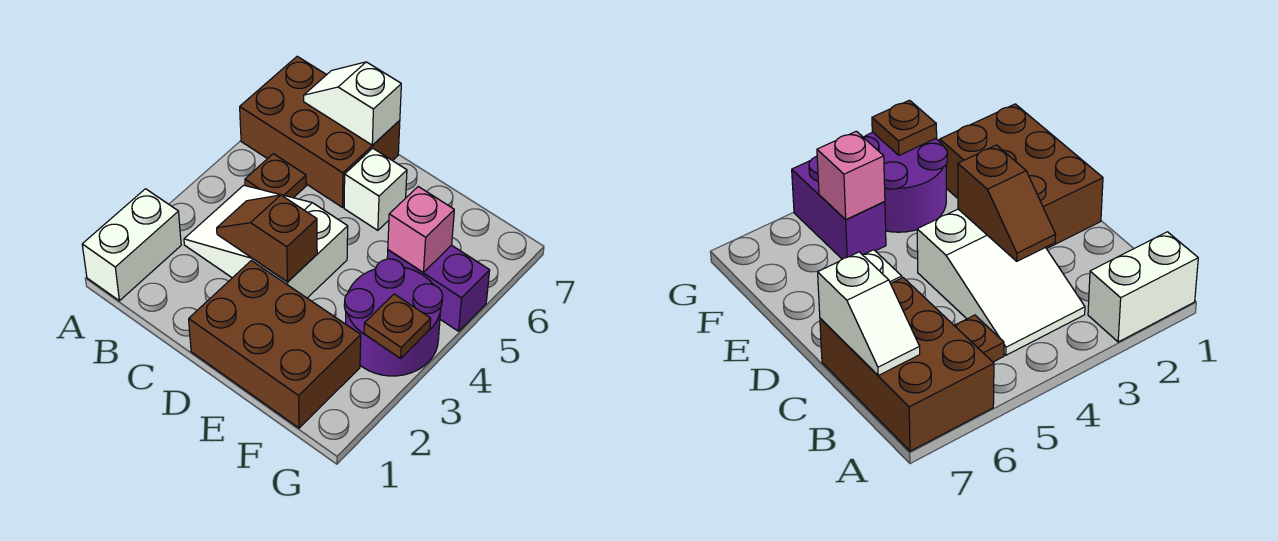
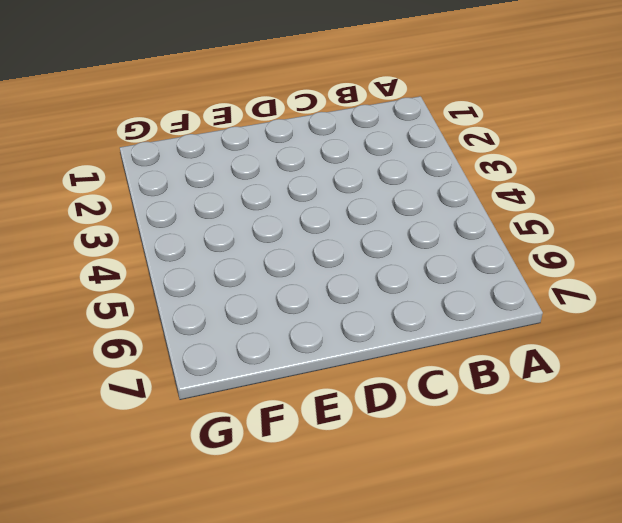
none -> white 1x2 brick [82,189,181,301]
none -> brown 2x3 brick [240,56,400,207]
none -> white 2x3 slope [184,185,348,298]

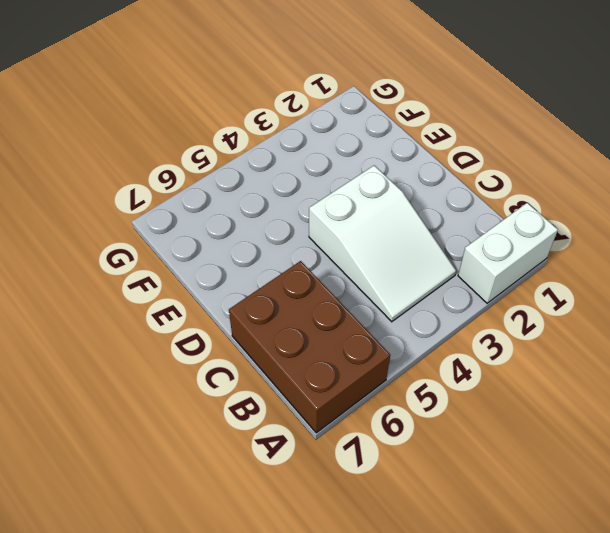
none -> brown 1x1 plate [245,154,306,198]
none -> brown 2x3 brick [189,261,361,428]
none -> white 1x1 brick [344,148,407,230]

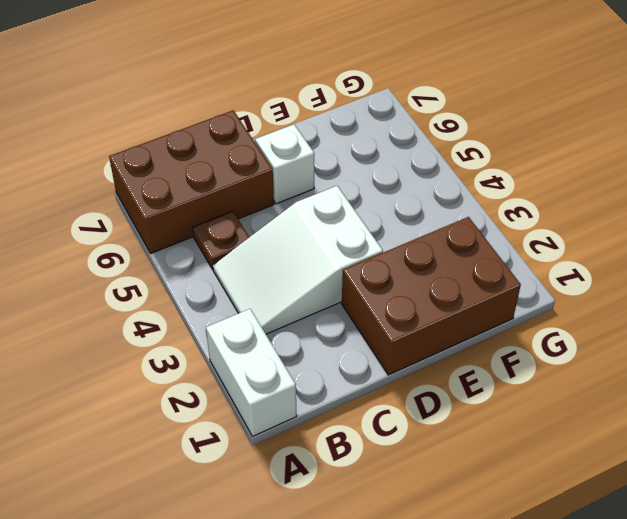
none -> purple 2x2 round brick [344,259,443,376]
none -> purple 1x2 brick [387,245,490,331]
none -> white 1x2 slope [304,62,401,145]

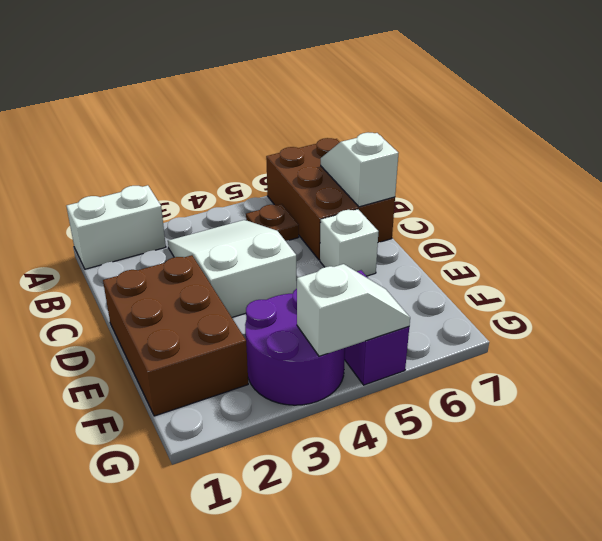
white 1x2 slope [297,264,410,356] -> none
none -> brown 1x2 slope [217,195,317,282]
none -> pink 1x1 brick [388,187,454,272]
none -> brown 1x1 plate [364,294,431,358]

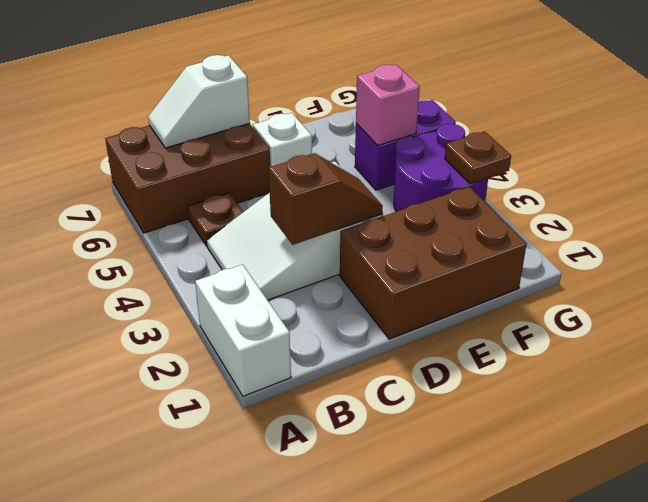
brown 1x2 slope [269,153,383,245] -> brown 1x2 slope turned to [217,195,317,282]

